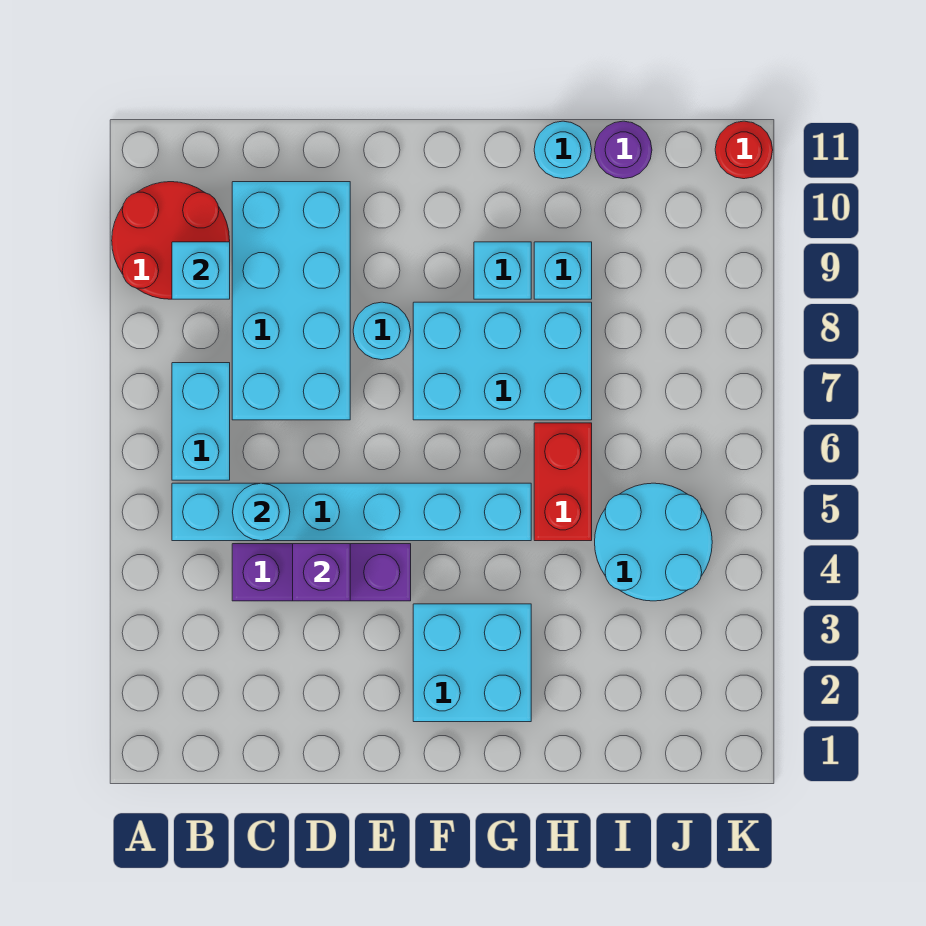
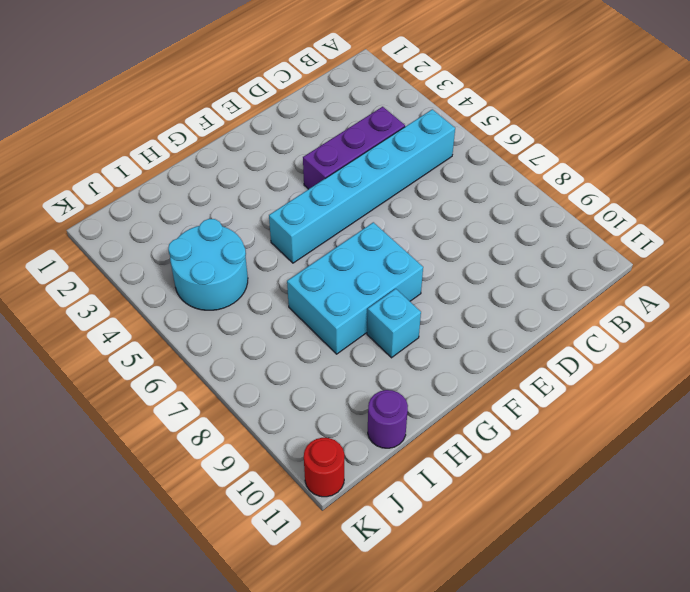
none -> red 2x2 round brick [112,182,230,299]
none -> cyan 1x2 brick [172,363,230,480]
none -> cyan 2x4 brick [232,182,350,420]

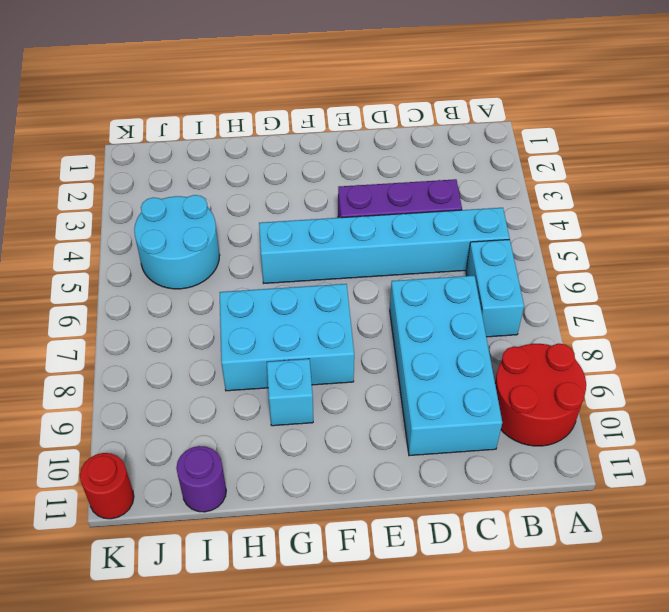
none -> cyan 1x1 round brick [353,302,411,360]
none -> cyan 2x2 brick [413,604,531,722]
none -> red 1x2 brick [534,423,592,541]

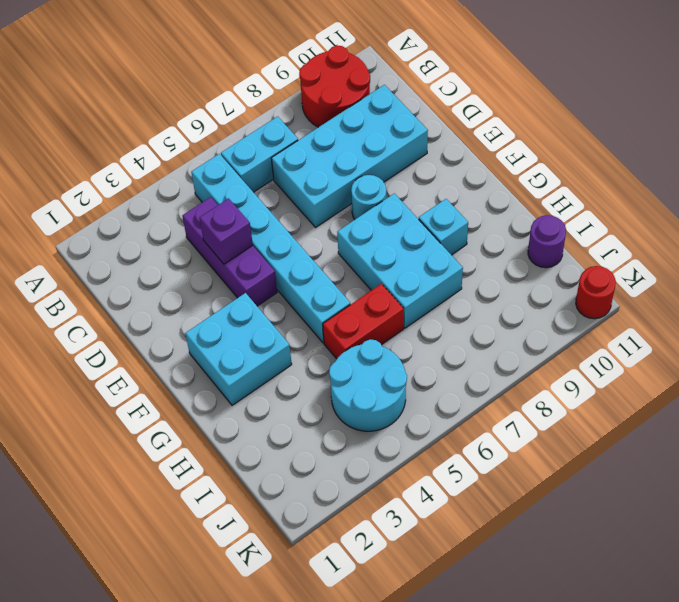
none -> cyan 1x1 brick [534,242,592,299]
none -> cyan 1x1 round brick [534,121,592,179]
none -> cyan 1x1 brick [172,242,230,299]

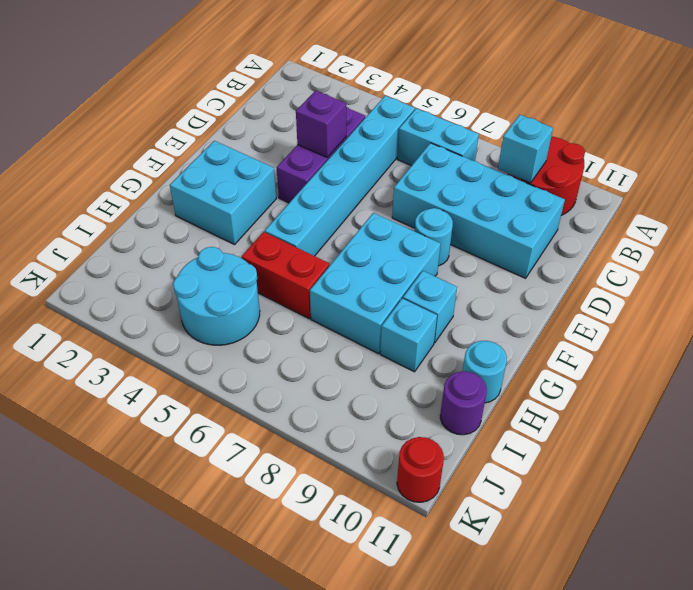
none -> cyan 1x1 round brick [233,483,290,541]

